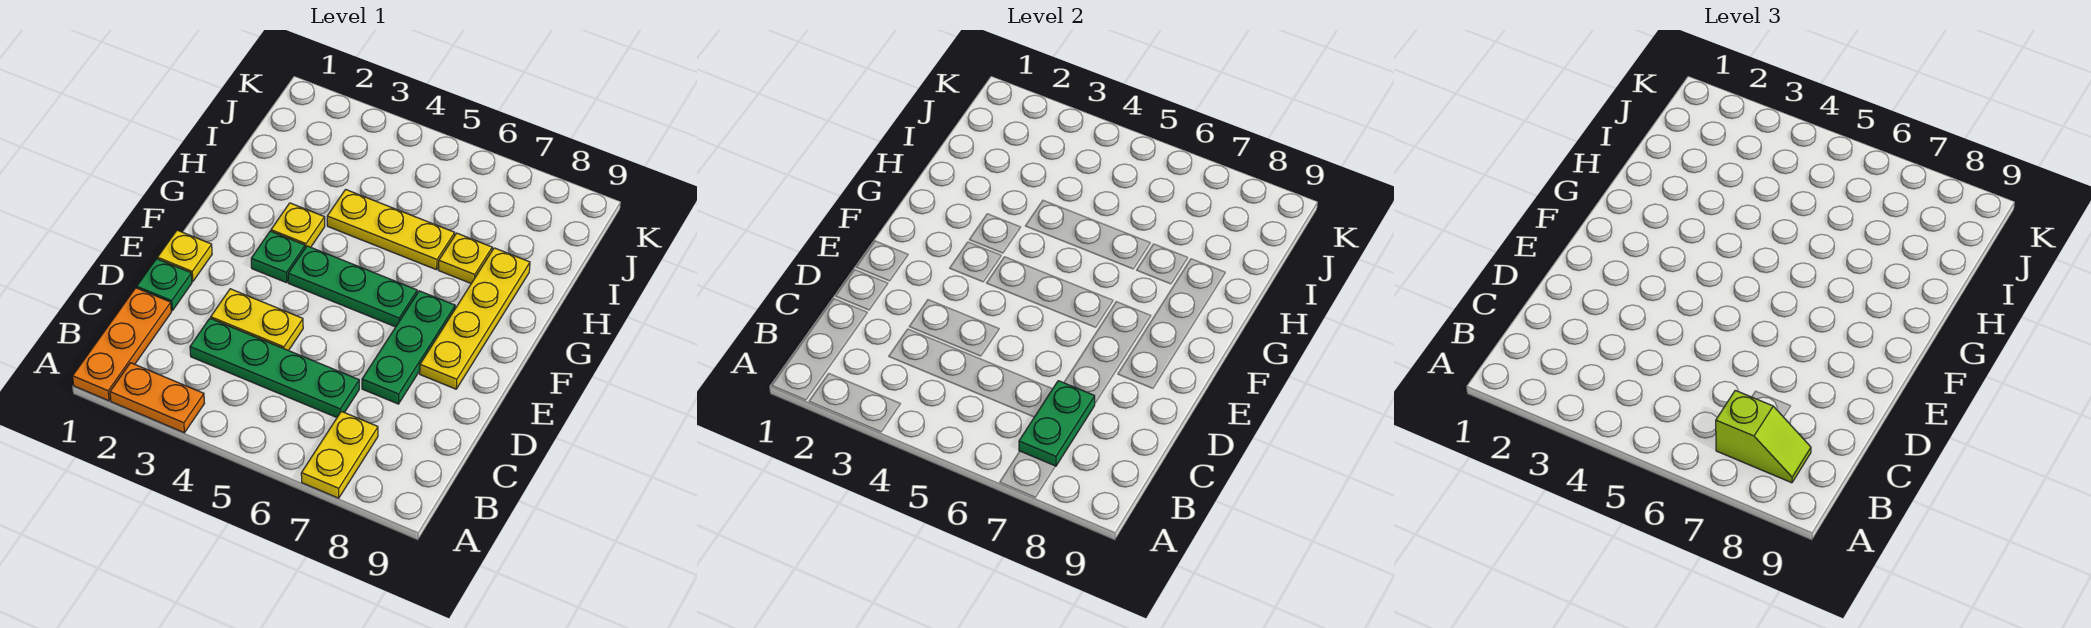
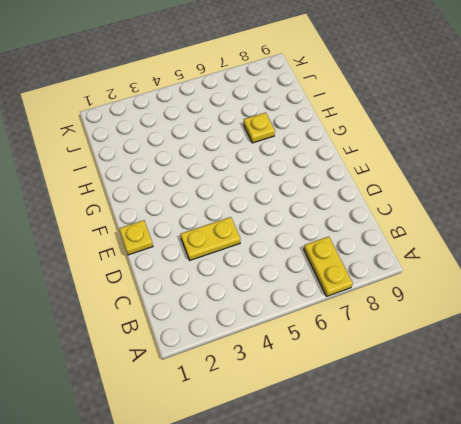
none -> orange 1x3 plate [73,288,171,401]
none -> orange 1x2 plate [110,363,205,433]
none -> green 1x4 plate [190,318,359,417]

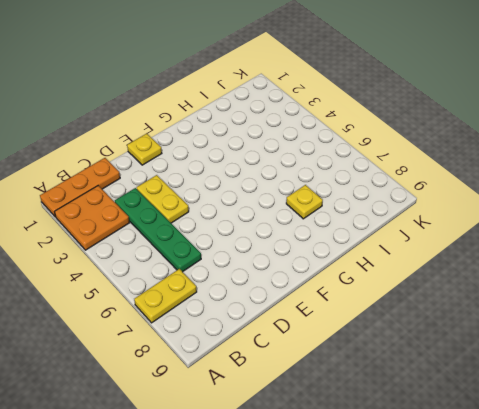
orange 2x2 plate [54,186,129,250] -> orange 1x2 plate [110,363,205,433]
none -> green 1x1 plate [137,259,192,311]
none -> green 1x3 plate [362,291,455,404]
none -> yellow 1x4 plate [420,248,530,389]

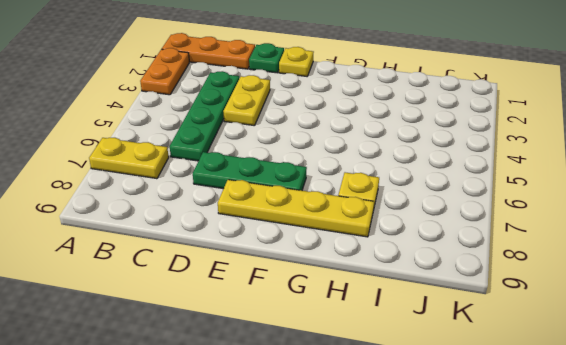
none -> green 1x1 plate [251,231,305,283]
none -> green 1x3 plate [288,246,417,327]
none -> yellow 1x1 plate [271,203,325,248]

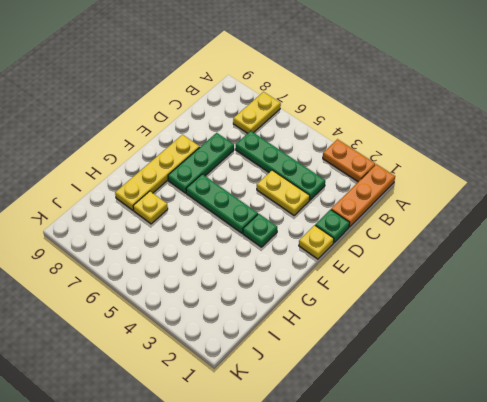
none -> yellow 1x1 plate [271,203,325,248]
none -> yellow 1x3 plate [327,189,455,270]
none -> green 1x2 plate [1019,381,1095,466]

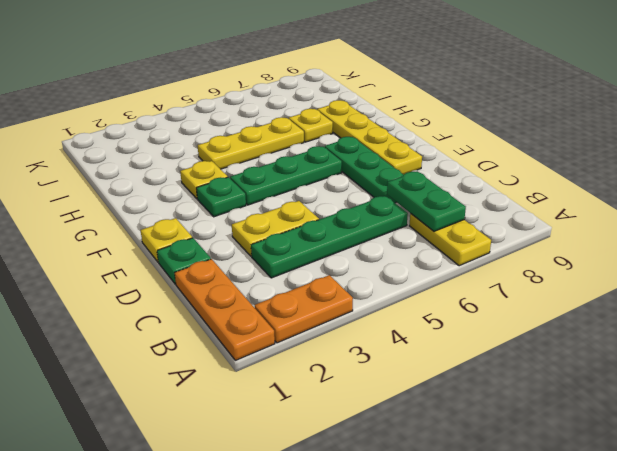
none -> lime 1x2 slope [1716,390,1811,483]

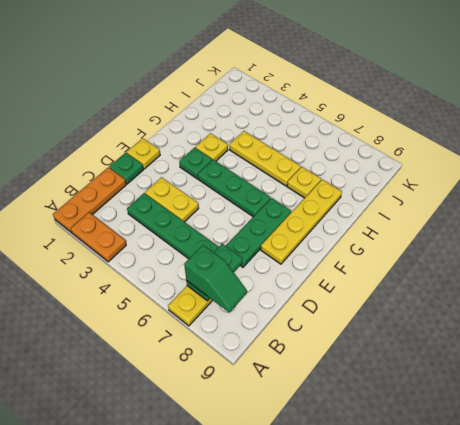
green 1x2 slope [184,245,247,312] -> lime 1x2 slope [1716,390,1811,483]

